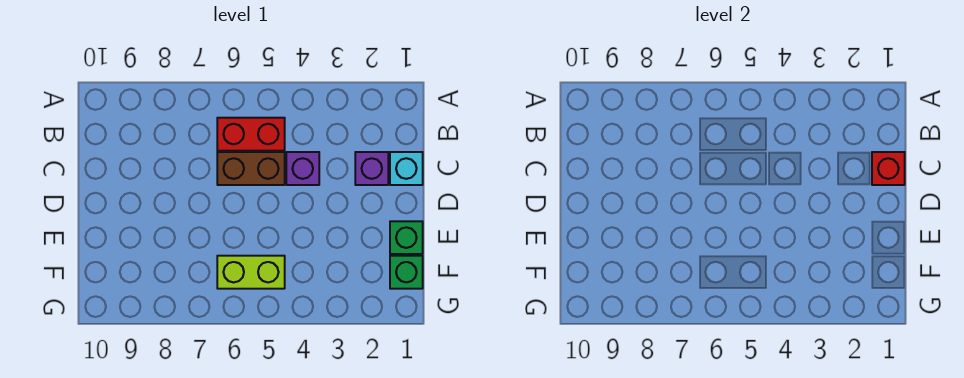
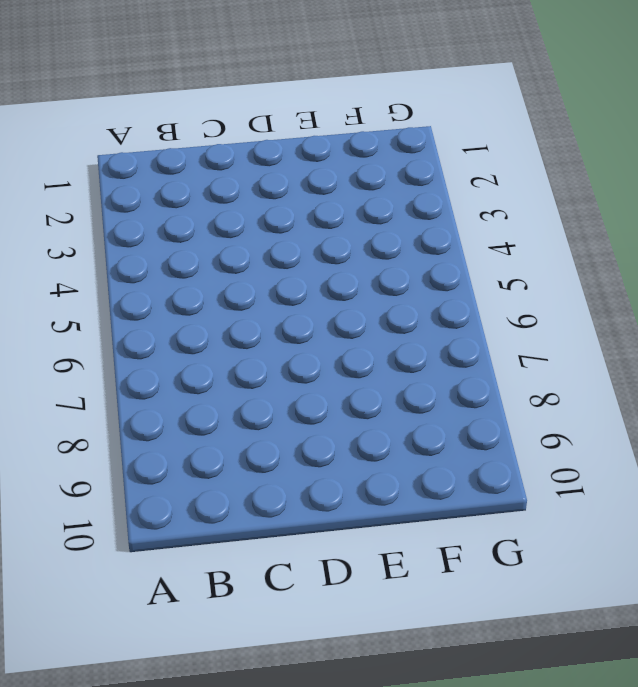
none -> red 1x2 brick [217,118,285,151]
none -> cyan 1x1 brick [390,152,423,185]

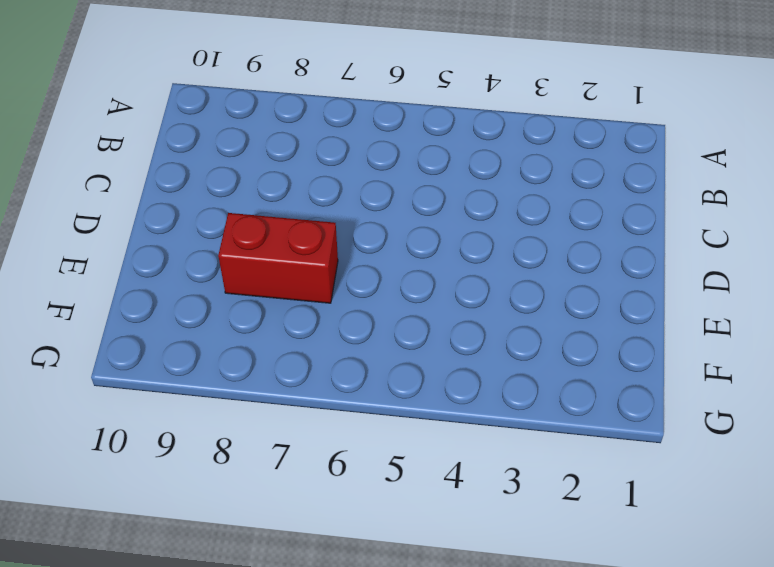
red 1x2 brick [218,213,338,303] -> red 1x2 brick moved to [217,118,285,151]
none -> cyan 1x1 brick [390,152,423,185]
none -> purple 1x1 brick [355,152,388,185]

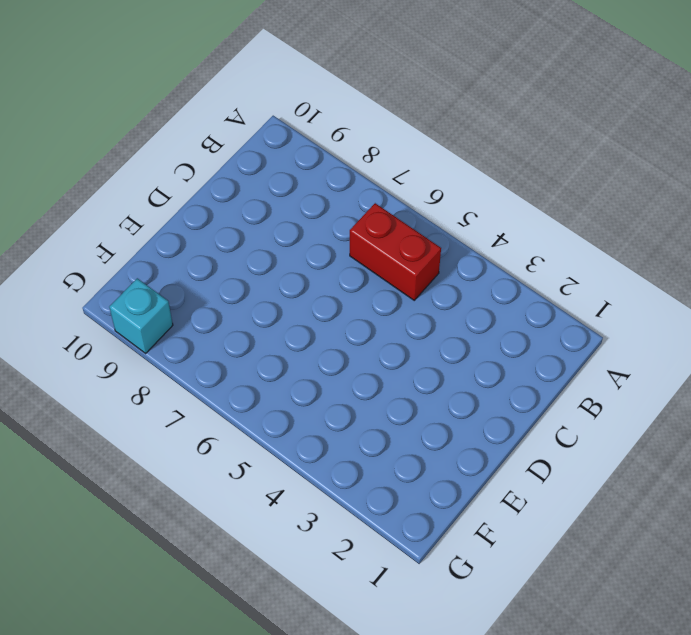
cyan 1x1 brick [109,278,173,353] -> cyan 1x1 brick moved to [390,152,423,185]
none -> purple 1x1 brick [355,152,388,185]
none -> purple 1x1 brick [286,152,319,185]

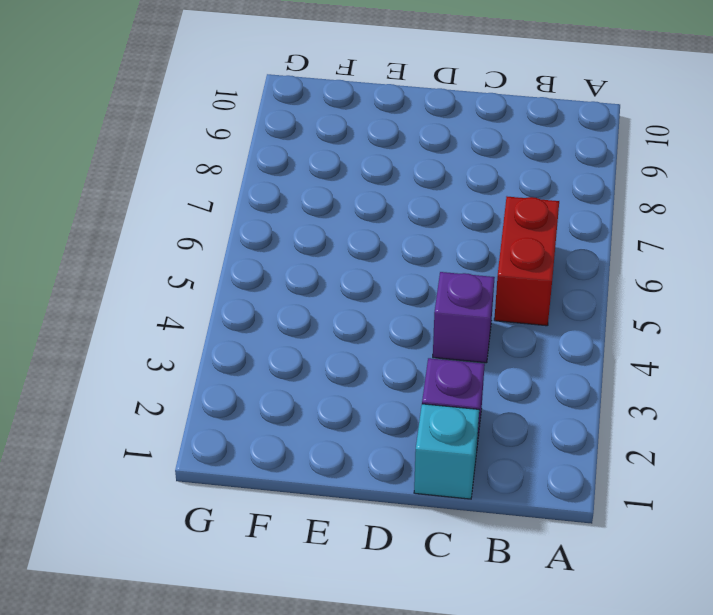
none -> brown 1x2 brick [217,152,285,185]
none -> green 1x1 brick [390,221,423,254]

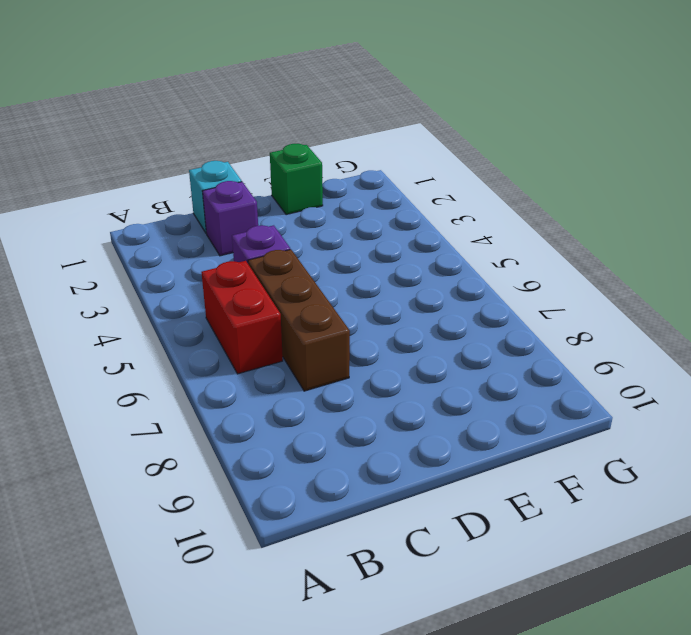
brown 1x3 brick [248,249,350,391] -> brown 1x2 brick [217,152,285,185]
none -> green 1x1 brick [390,256,423,289]
none -> lime 1x2 brick [217,256,285,289]

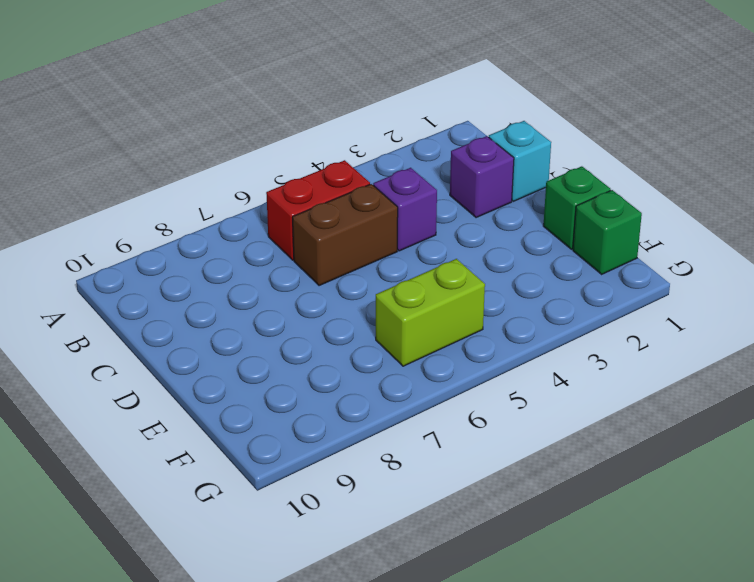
none -> red 1x1 brick [872,152,905,185]

